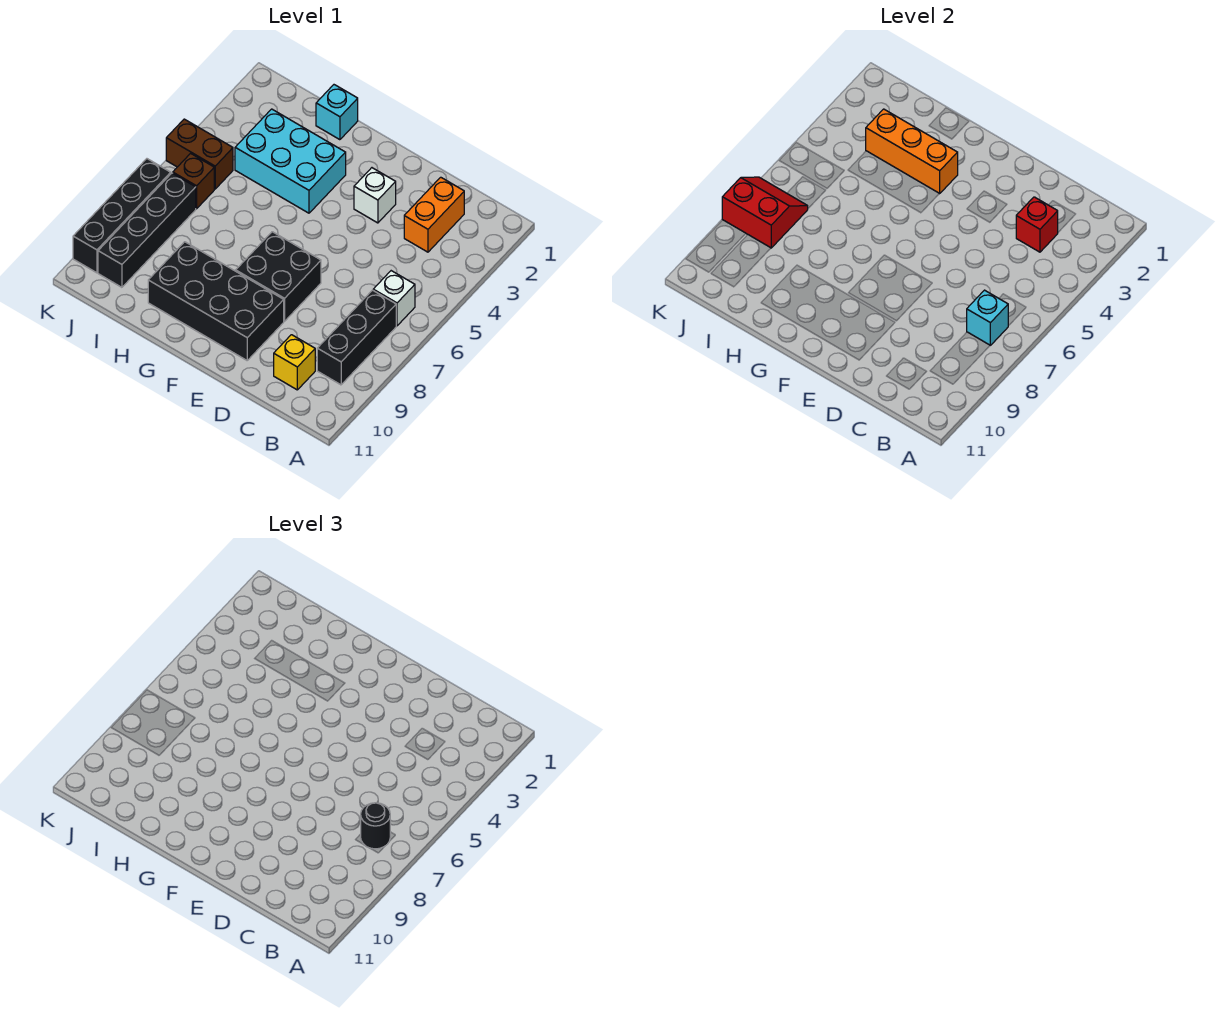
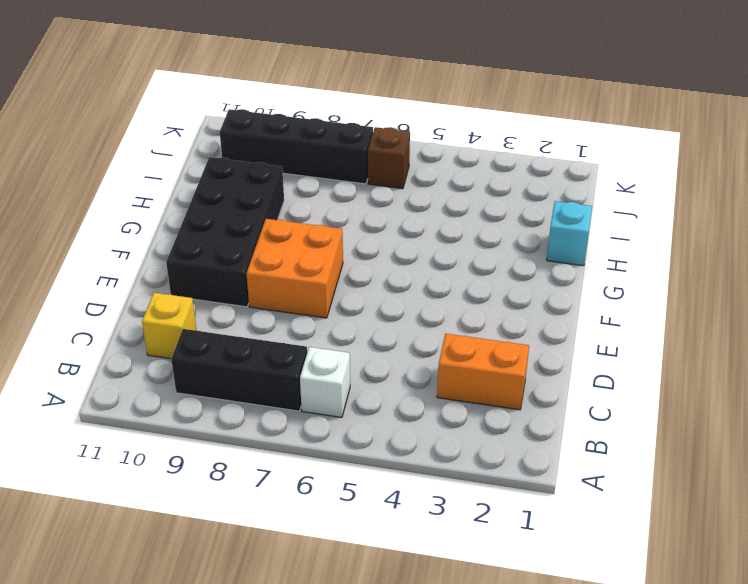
orange 2x2 brick [246,219,343,318] -> black 2x2 brick [236,232,321,321]
none -> white 1x1 brick [354,168,396,223]
none -> cyan 2x3 brick [235,109,346,213]
none -> brown 1x2 brick [166,119,233,189]

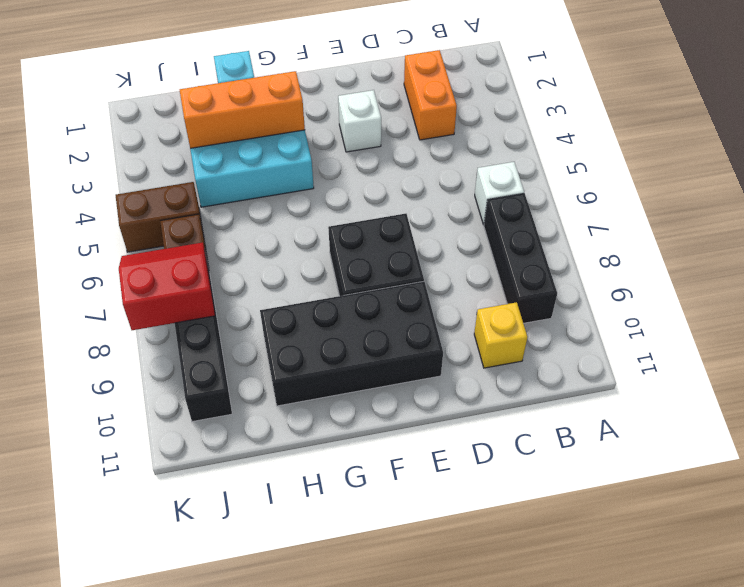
none -> black 1x4 brick [73,159,171,273]
none -> cyan 1x1 brick [967,290,1008,345]
none -> red 1x1 brick [1016,197,1058,252]

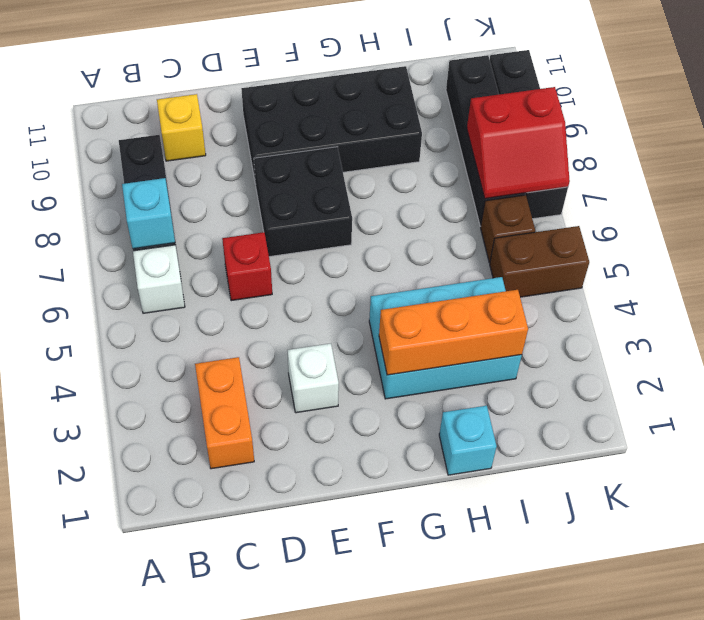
red 1x1 brick [222,232,272,301] -> red 1x1 brick moved to [1016,197,1058,252]
none -> black 1x1 round brick [361,803,390,849]

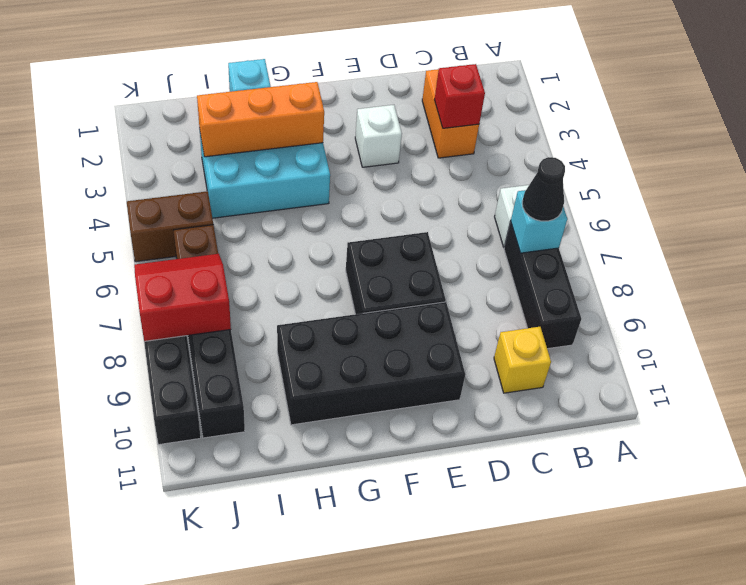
black 1x1 cone [522,157,565,221] -> black 1x1 round brick [361,803,390,849]

